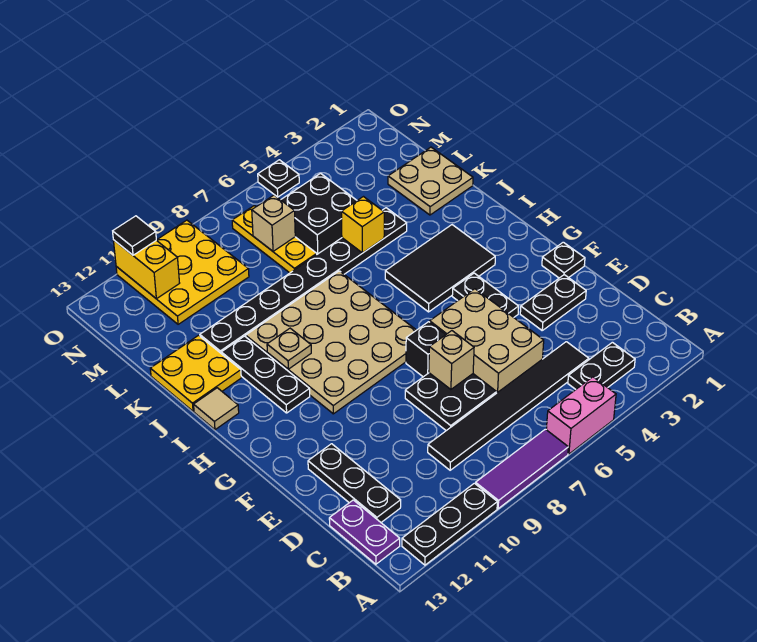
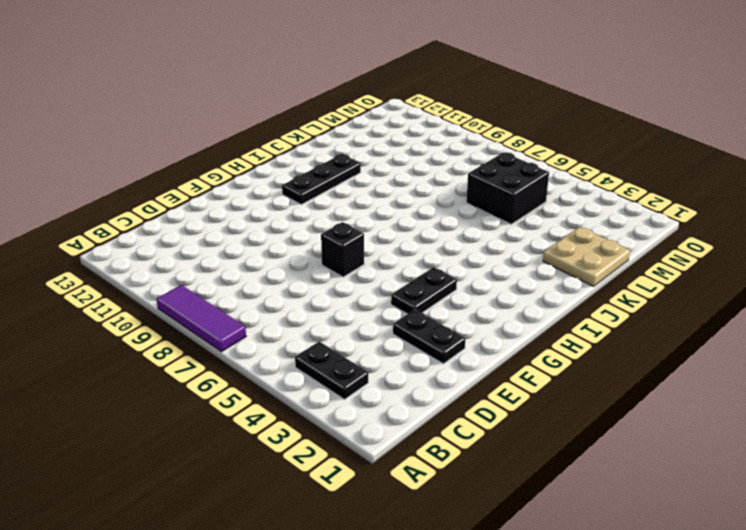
none -> pink 1x2 brick [546,377,616,454]
none -> black 1x3 plate [402,483,497,565]
none -> purple 1x2 plate [329,500,400,564]
none -> black 1x6 tile [428,342,589,470]

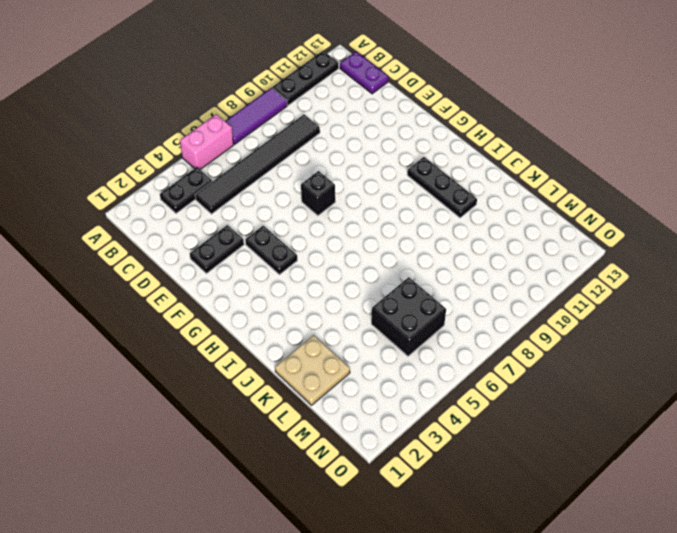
none -> black 1x3 plate [308,444,401,522]
none -> tan 2x3 brick [430,289,544,393]
none -> black 2x2 plate [405,373,497,431]
none -> black 1x1 plate [542,242,585,278]

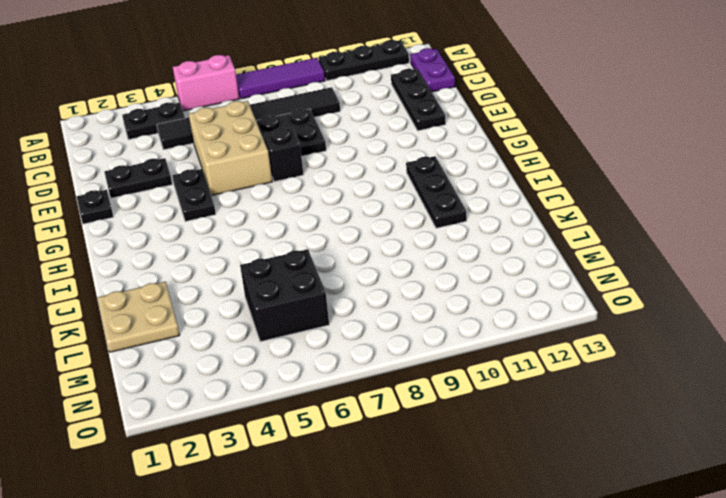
none -> tan 4x4 plate [246,271,416,414]
none -> black 2x3 tile [385,225,495,312]
none -> tan 1x1 tile [194,388,239,430]
none -> yellow 2x2 plate [150,335,241,411]

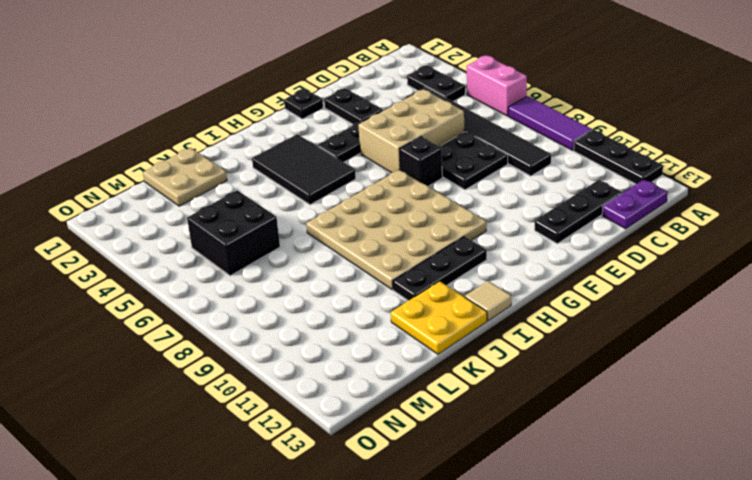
none -> black 1x8 plate [200,208,407,353]
none -> yellow 1x3 plate [232,206,317,273]
none -> yellow 3x3 plate [116,220,249,324]
none -> black 1x1 plate [258,160,299,197]

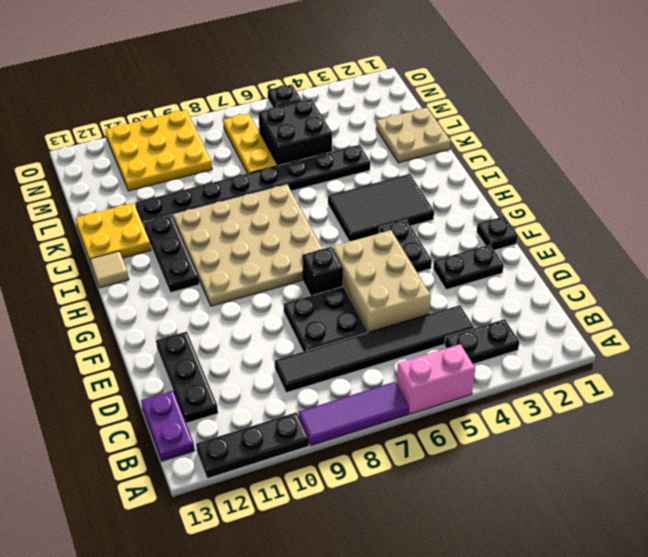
none -> tan 1x1 brick [429,331,474,389]
none -> tan 1x1 plate [267,328,311,369]
none -> yellow 1x1 brick [341,197,384,253]
none -> tan 1x1 brick [252,195,295,251]

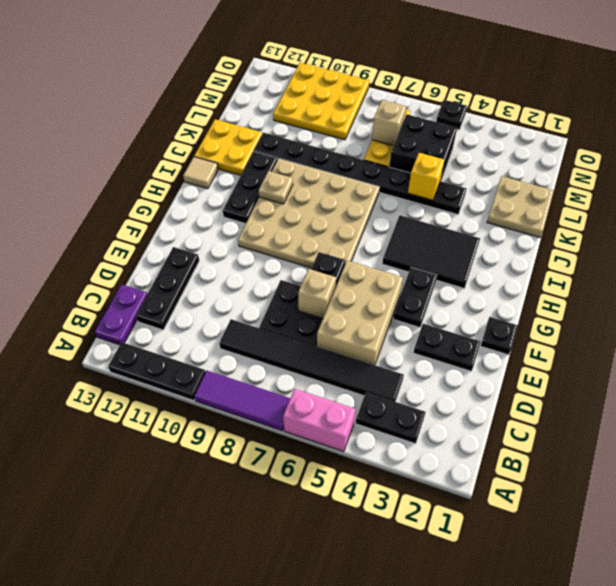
none -> yellow 1x2 brick [113,240,179,299]
none -> black 1x1 tile [113,216,156,255]

